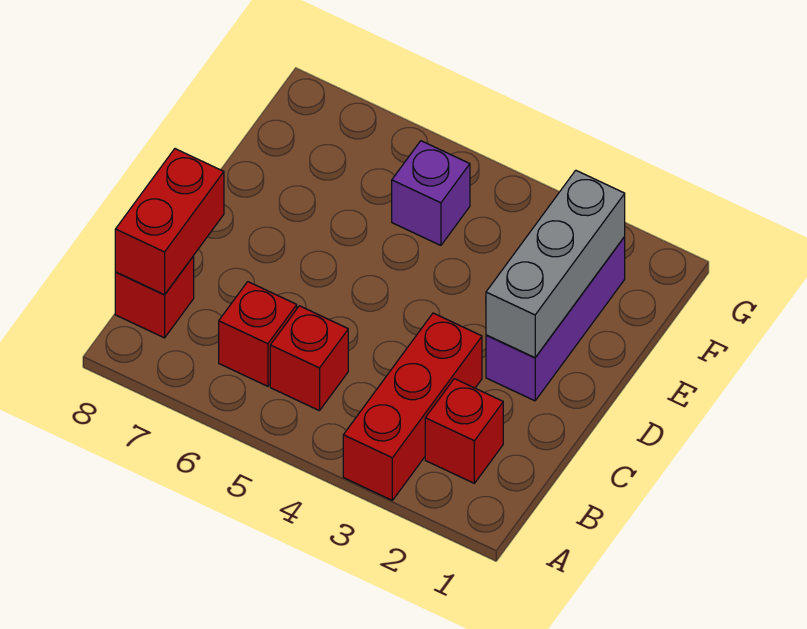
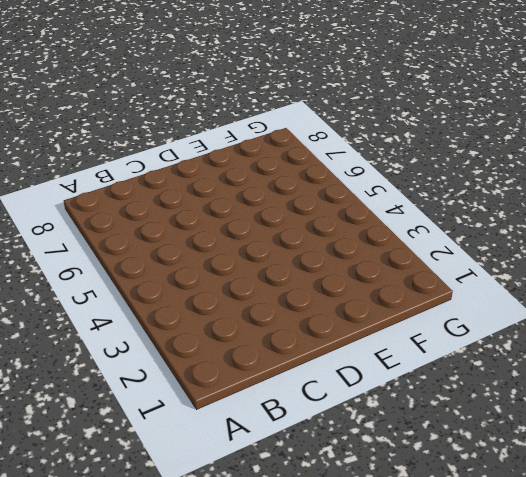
none -> red 1x3 brick [343,313,482,500]
none -> red 1x1 brick [425,379,503,483]

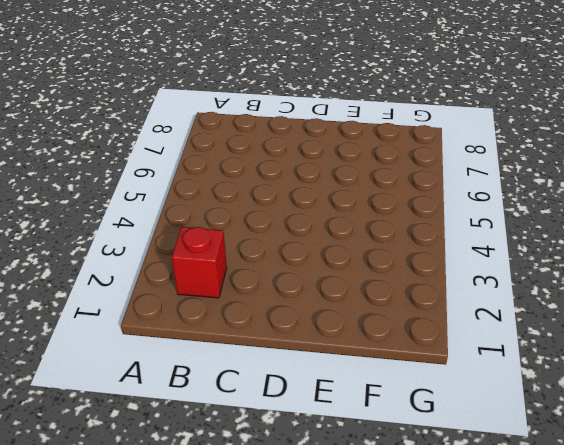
none -> red 1x3 brick [343,313,482,500]
none -> red 1x1 brick [270,306,348,411]

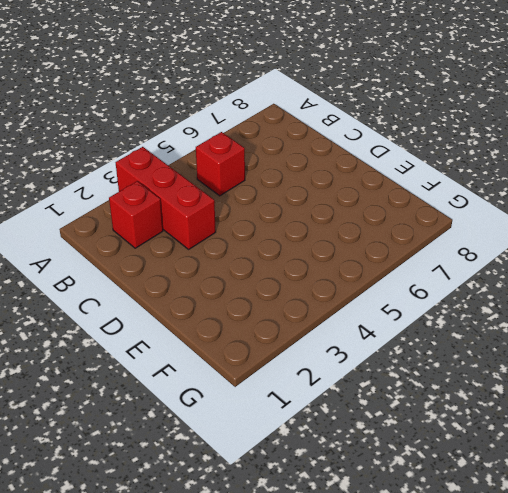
none -> red 1x1 brick [219,282,297,386]
none -> red 1x1 brick [115,256,194,338]

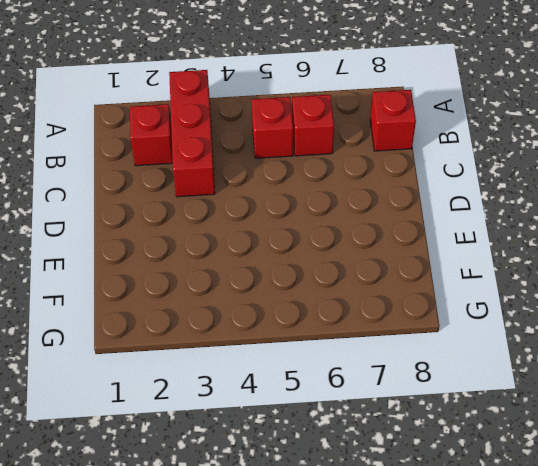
none -> purple 1x3 brick [486,237,625,401]
none -> purple 1x1 brick [392,141,470,245]

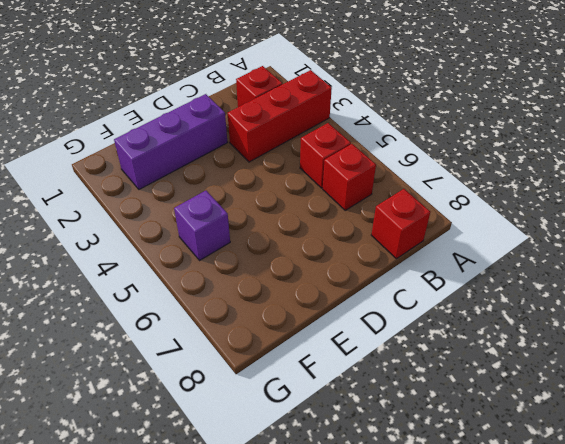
none -> red 1x2 brick [115,149,224,295]
none -> grey 1x3 brick [486,170,625,358]

